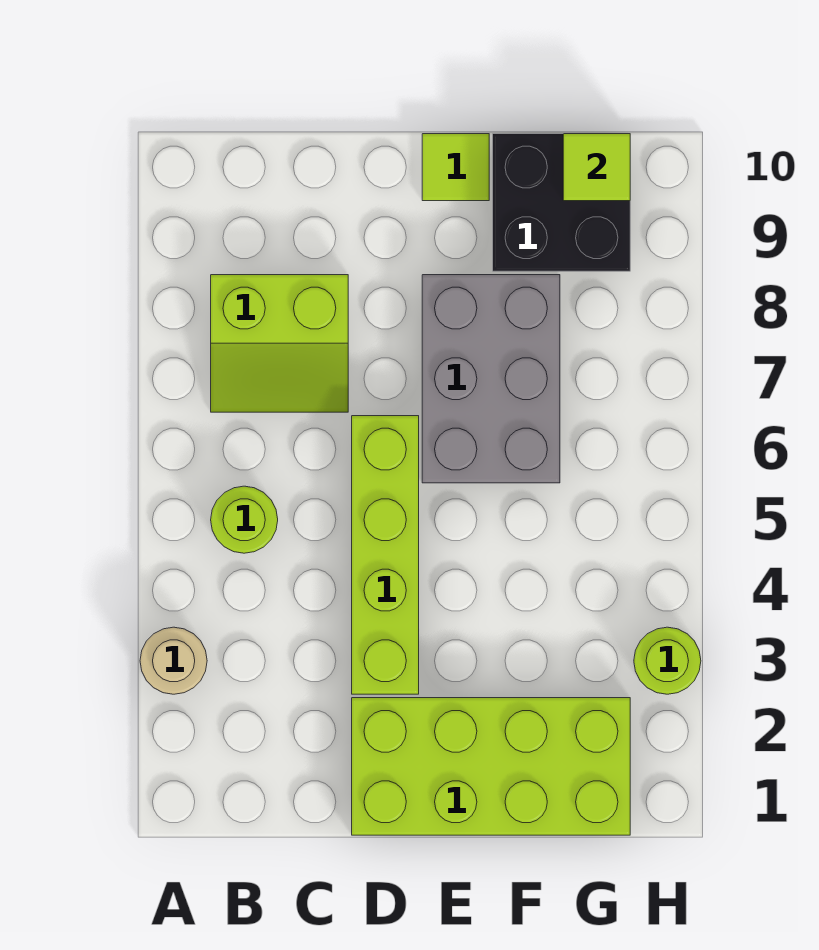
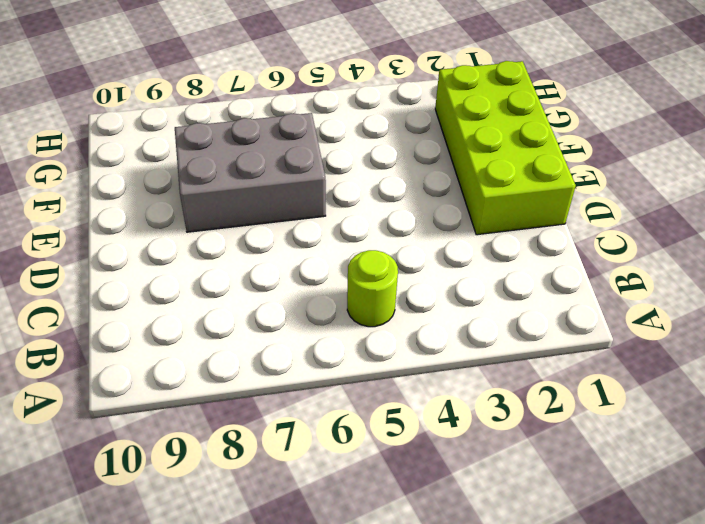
none -> tan 1x1 round brick [140,627,207,694]
none -> lime 2x2 slope [211,275,348,412]

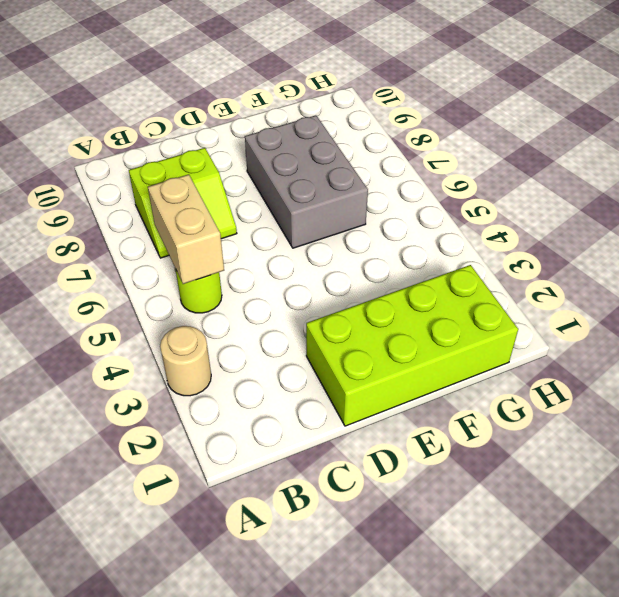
tan 1x2 brick [148,174,224,284] -> none
none -> lime 1x4 brick [352,416,419,694]
none -> lime 1x1 tile [422,134,489,201]

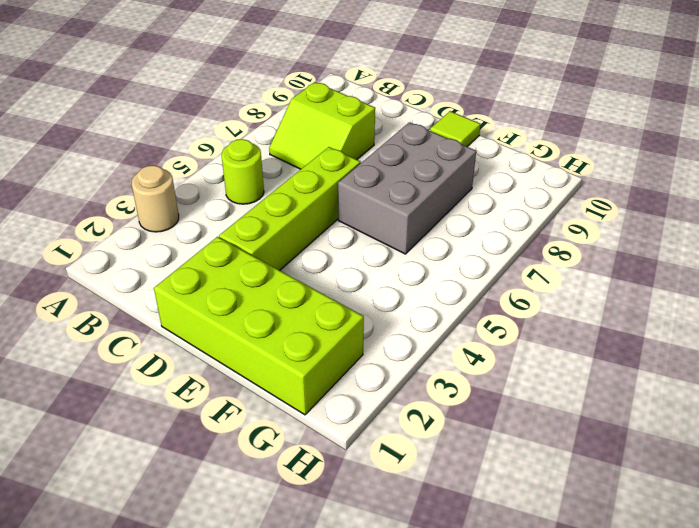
none -> black 2x2 brick [493,134,630,271]
none -> lime 1x1 round brick [634,627,701,694]

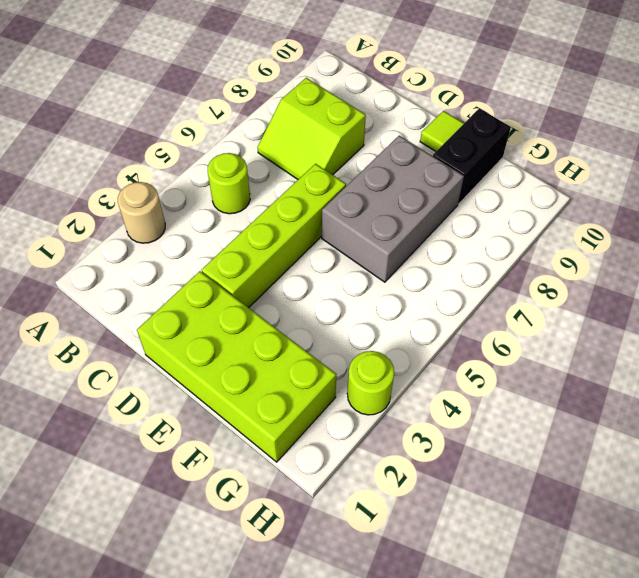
black 1x2 brick [433,108,511,204] -> black 2x2 brick [493,134,630,271]
none -> lime 1x1 tile [563,134,630,201]

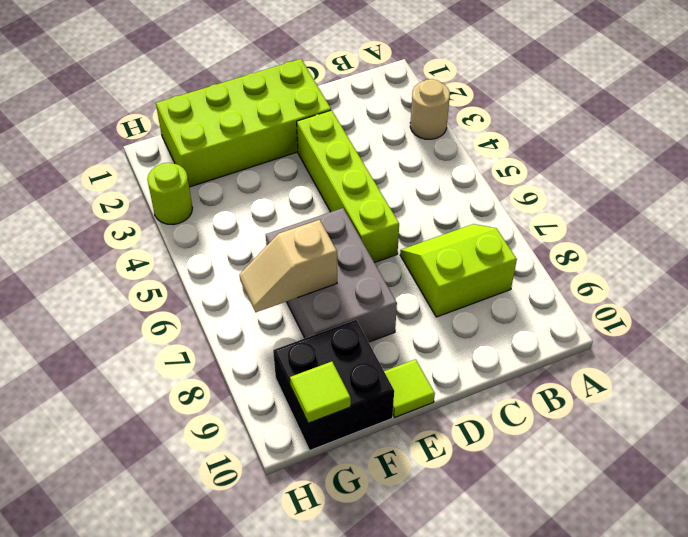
tan 1x2 slope [239,220,337,312] -> none
none -> lime 1x1 round brick [211,486,278,553]

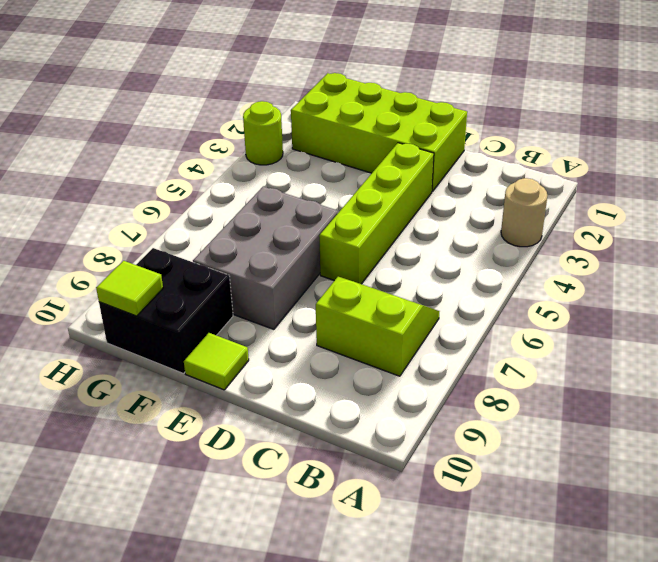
none -> lime 1x1 round brick [211,486,278,553]

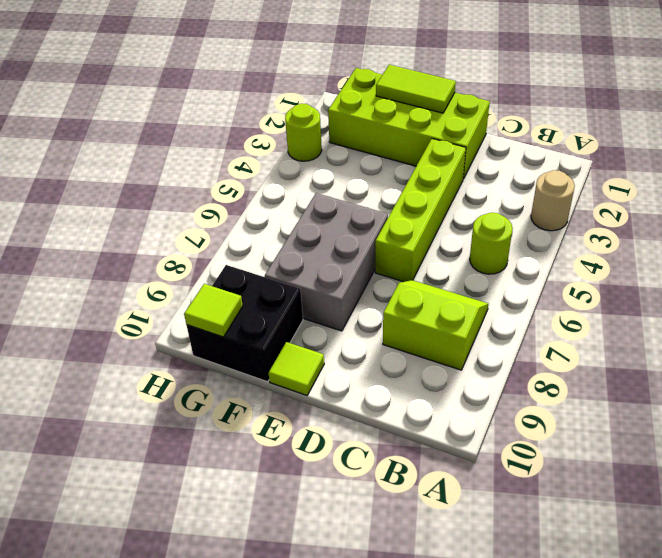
lime 1x2 tile [376,65,456,113] -> none

